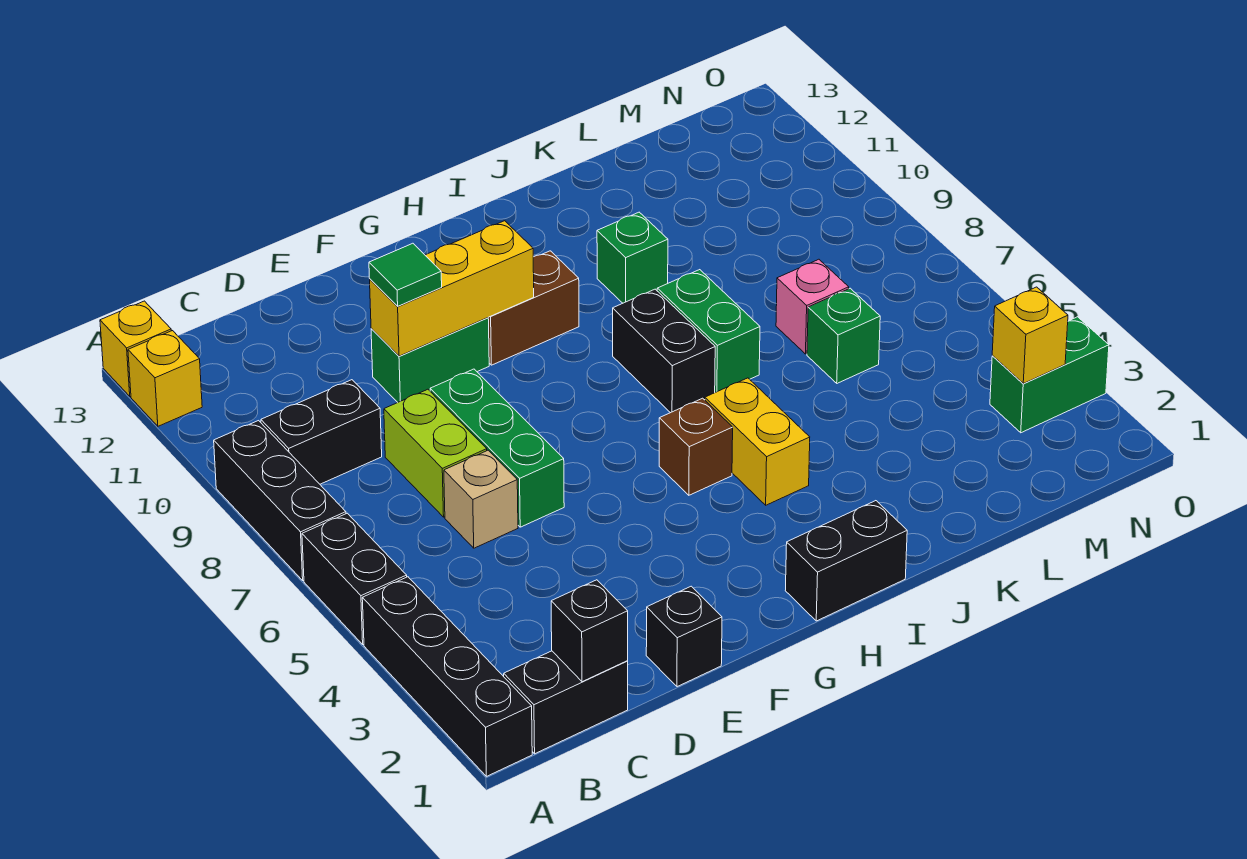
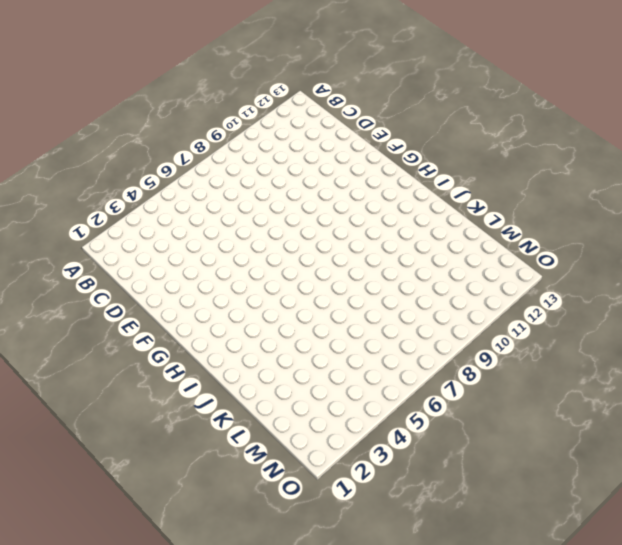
none -> black 1x4 brick [362,577,532,776]
none -> black 1x2 brick [302,513,407,644]
none -> black 1x3 brick [214,421,346,580]

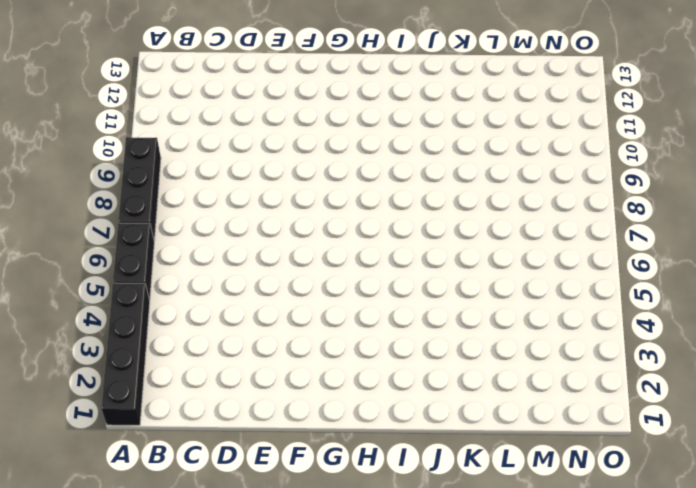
none -> yellow 1x1 brick [128,331,202,426]
none -> yellow 1x1 brick [100,301,171,396]
none -> black 1x2 brick [504,651,628,754]

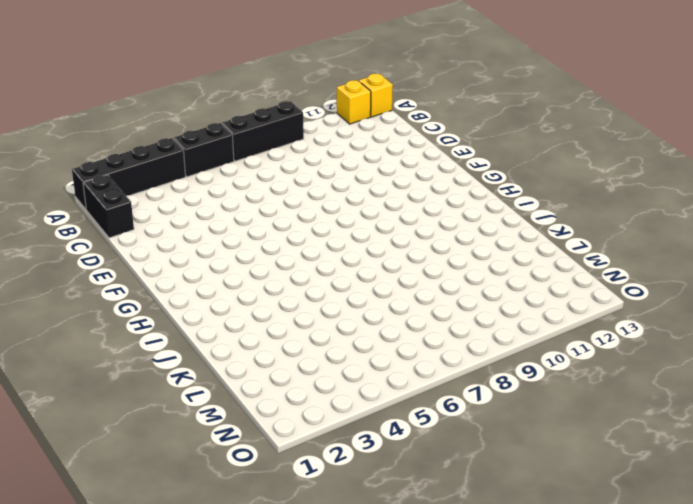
none -> black 1x2 brick [261,380,382,484]
none -> tan 1x1 brick [444,450,518,548]
none -> lime 1x2 brick [384,389,487,517]

